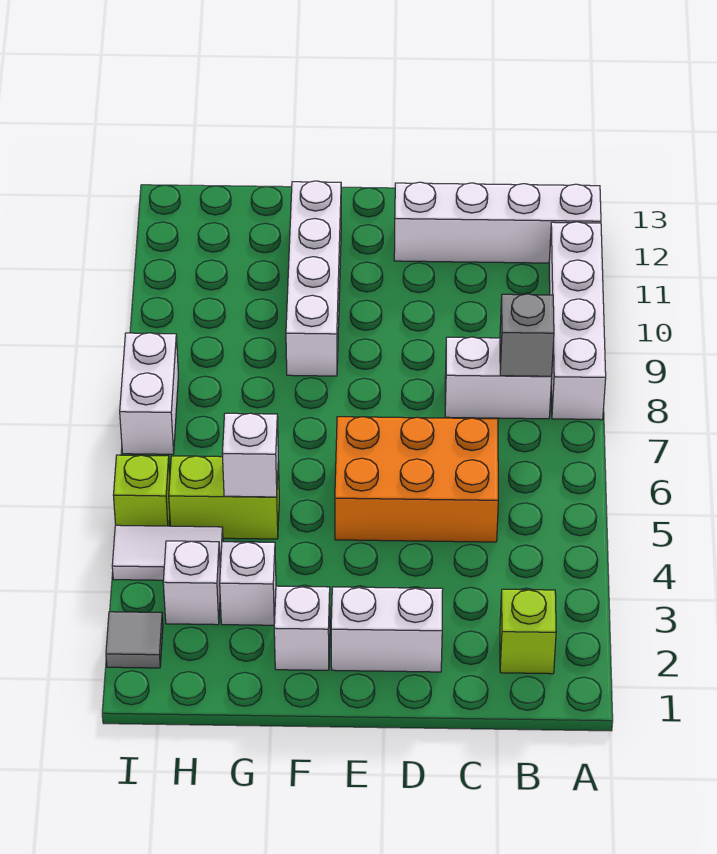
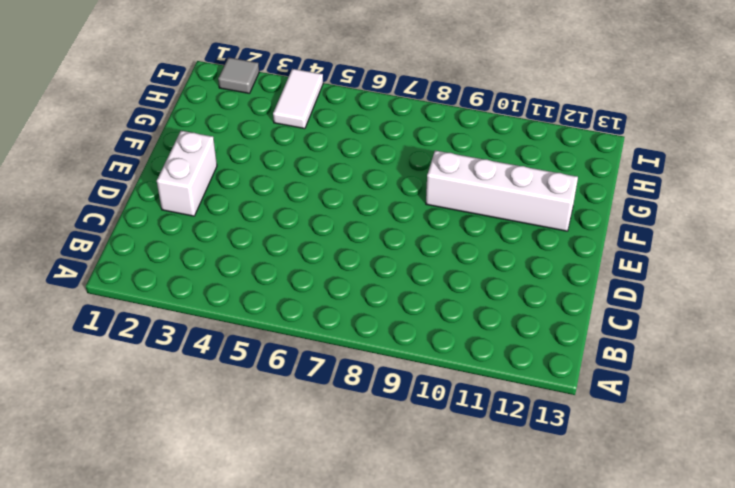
none -> white 1x4 brick [549,222,606,420]
none -> white 1x4 brick [394,182,601,263]
none -> lime 1x1 brick [500,589,556,674]

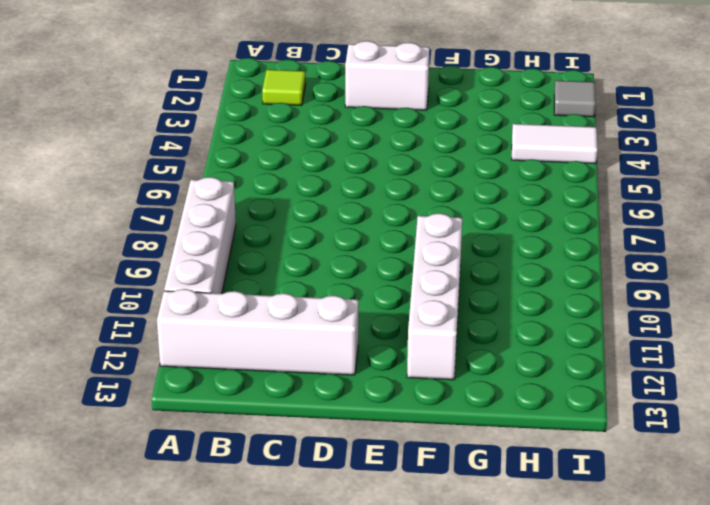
lime 1x1 tile [262,70,306,106] -> lime 1x1 brick [500,589,556,674]
none -> white 1x2 brick [445,337,552,419]
none -> orange 2x3 brick [335,417,498,542]
none -> white 1x1 brick [274,586,330,670]

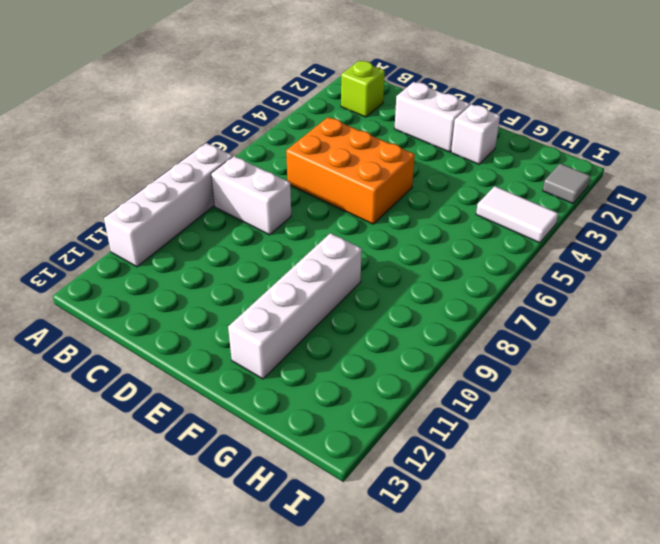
none -> white 1x4 brick [394,182,601,263]
none -> white 1x1 brick [220,542,276,625]
none -> lime 1x2 brick [169,456,279,539]

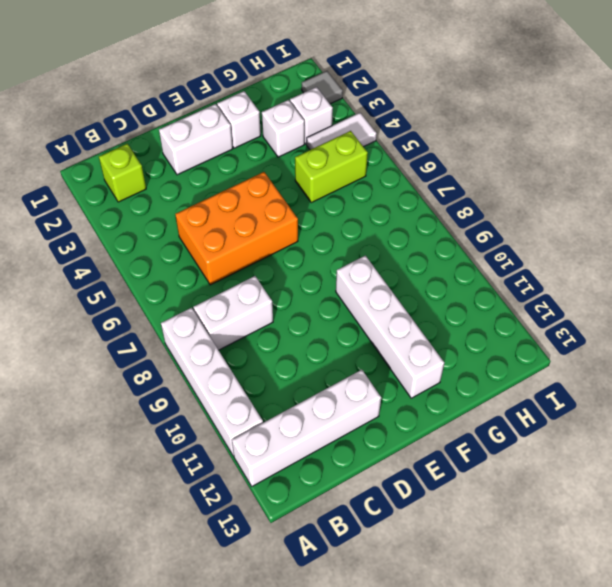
none -> lime 1x1 brick [114,455,170,526]
none -> white 1x2 brick [120,333,178,454]
none -> grey 1x1 brick [500,294,554,376]

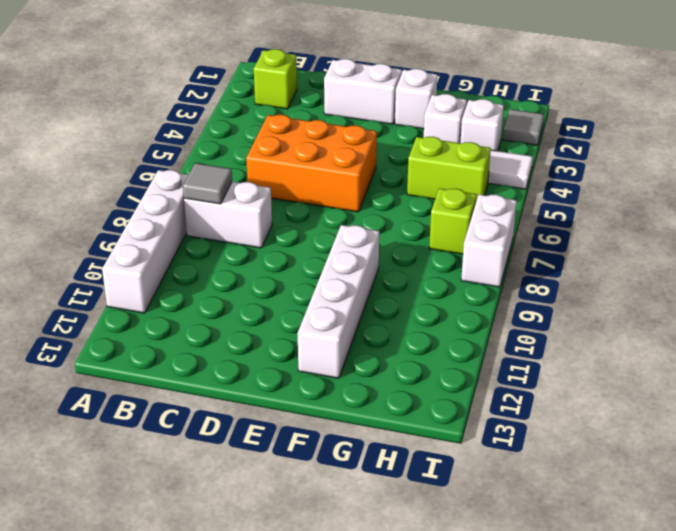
grey 1x1 tile [183,163,232,204] -> grey 1x1 brick [500,294,554,376]
lime 1x1 brick [429,188,477,254] -> lime 1x1 brick moved to [114,455,170,526]
none -> white 1x4 brick [394,182,601,263]
none -> white 1x1 brick [222,413,278,497]

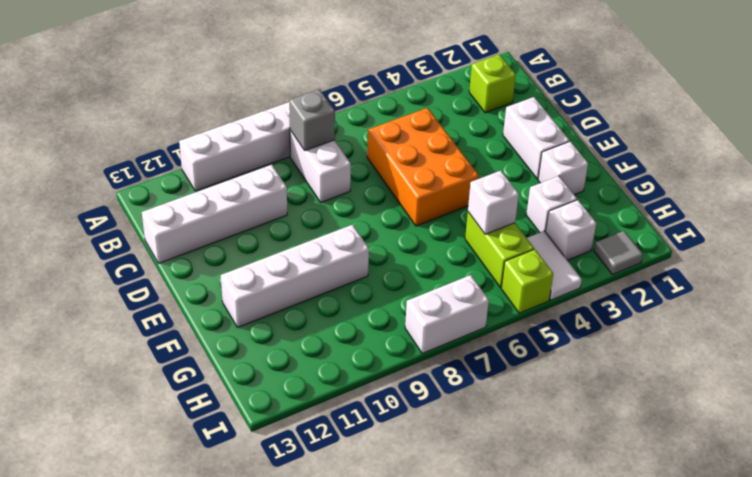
white 1x4 brick [142,165,287,263] -> white 1x4 brick turned to [394,182,601,263]

